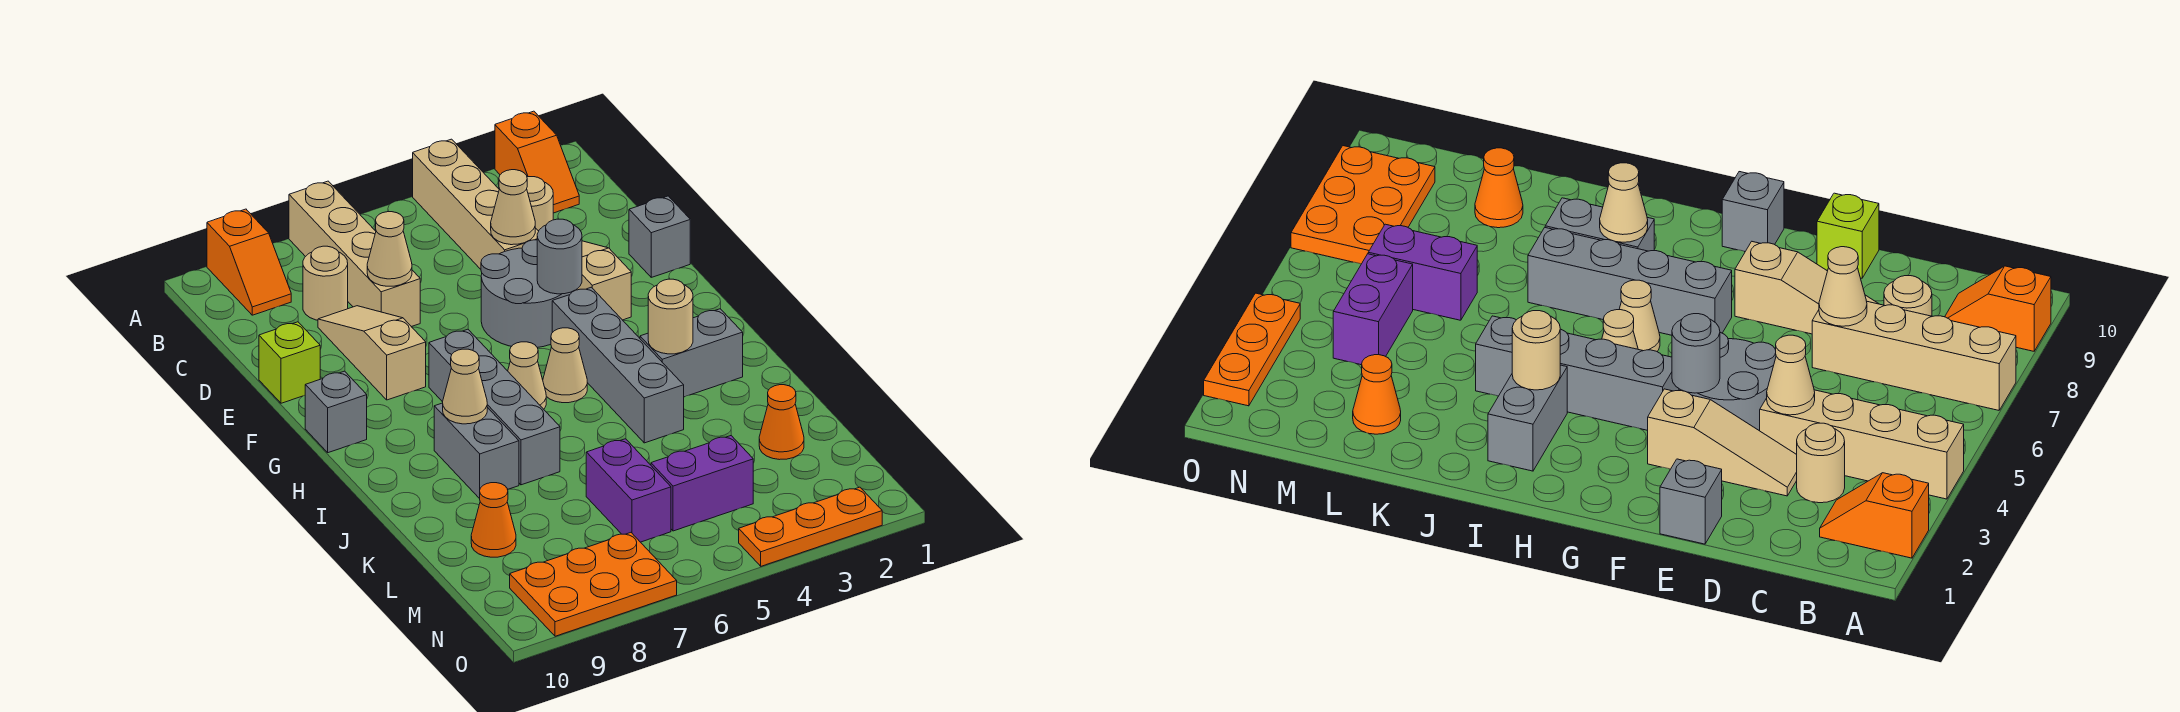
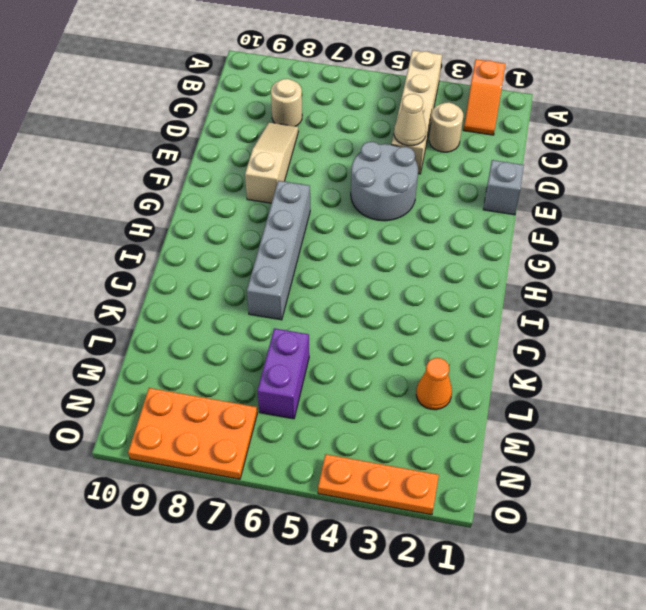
none -> tan 1x4 brick [289,181,420,327]
none -> orange 1x2 slope [207,209,291,315]
none -> tan 1x3 slope [574,241,631,320]

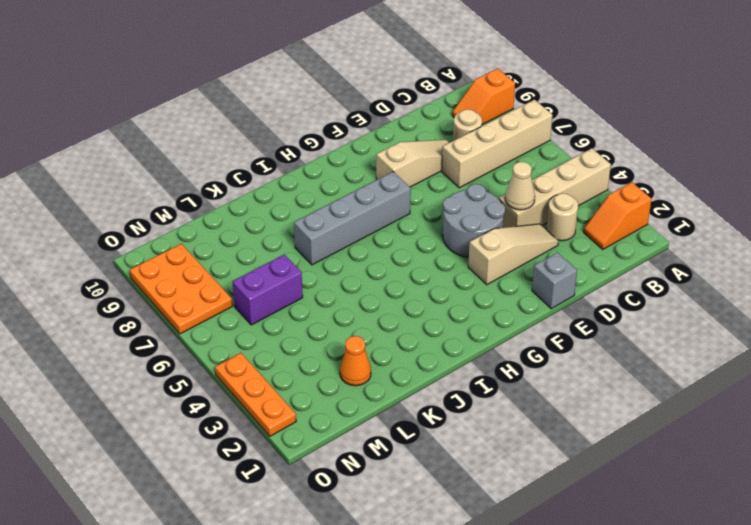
none -> lime 1x1 brick [259,322,320,403]
none -> grey 1x4 brick [552,287,684,443]
none -> grey 1x1 brick [305,371,367,453]

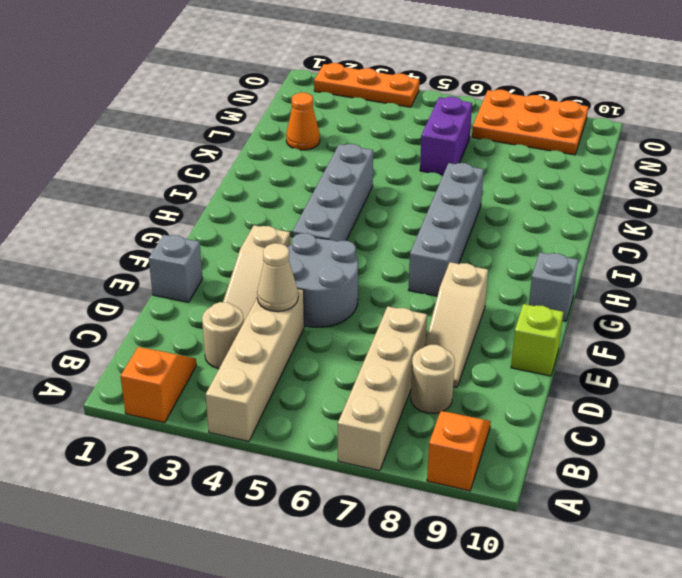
none -> tan 1x1 cone [543,328,587,403]
none -> tan 1x1 cone [508,342,546,409]
none -> grey 1x2 brick [640,309,743,397]

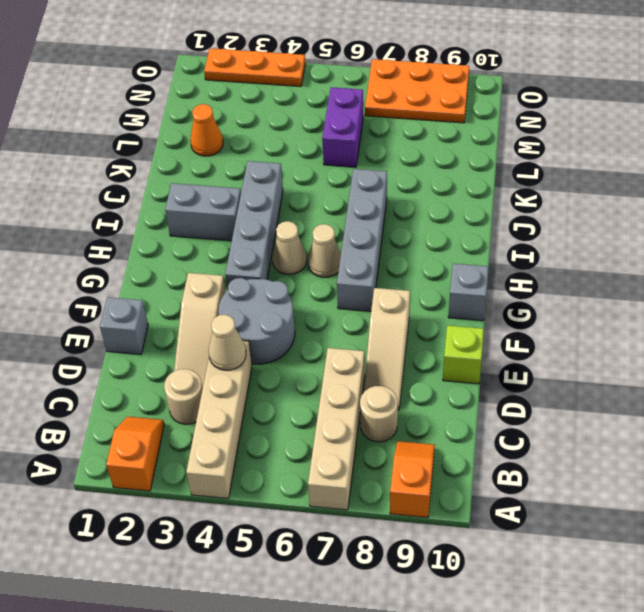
none -> grey 1x2 brick [434,403,519,499]
none -> orange 1x1 cone [471,483,516,557]
none -> purple 1x2 brick [651,436,753,531]

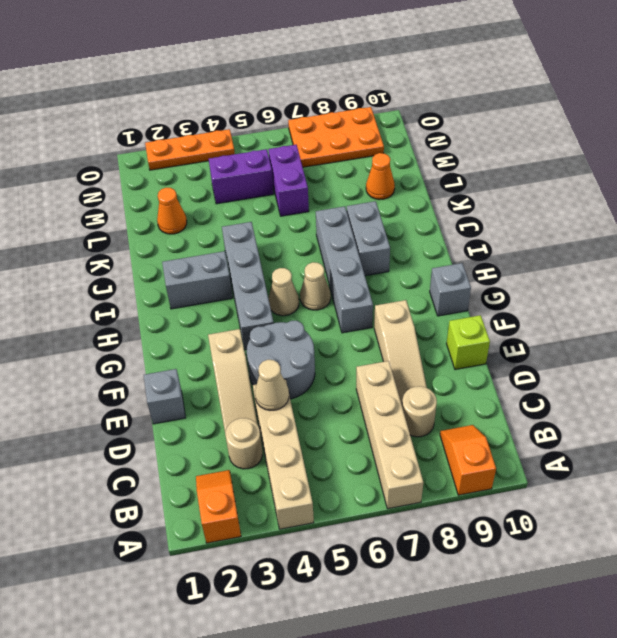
none -> tan 1x1 cone [367,212,412,286]
none -> grey 1x1 round brick [537,219,582,294]
none -> tan 1x1 round brick [648,279,693,354]

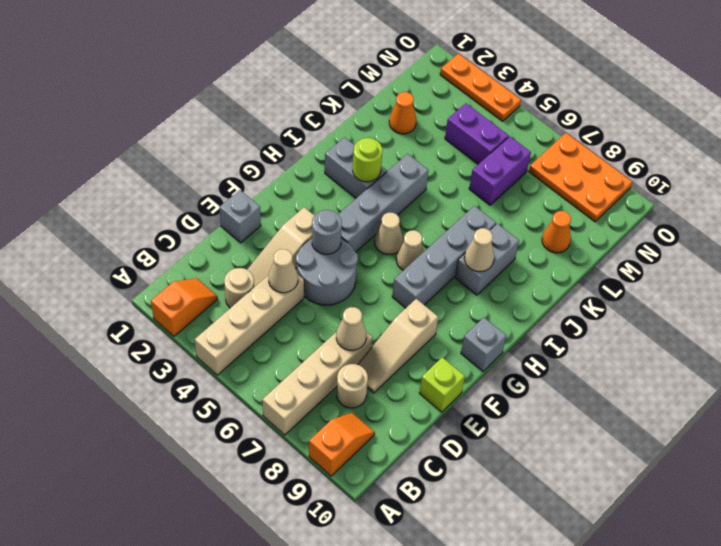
lime 1x1 round brick [353,138,382,182] -> tan 1x1 round brick [648,279,693,354]

